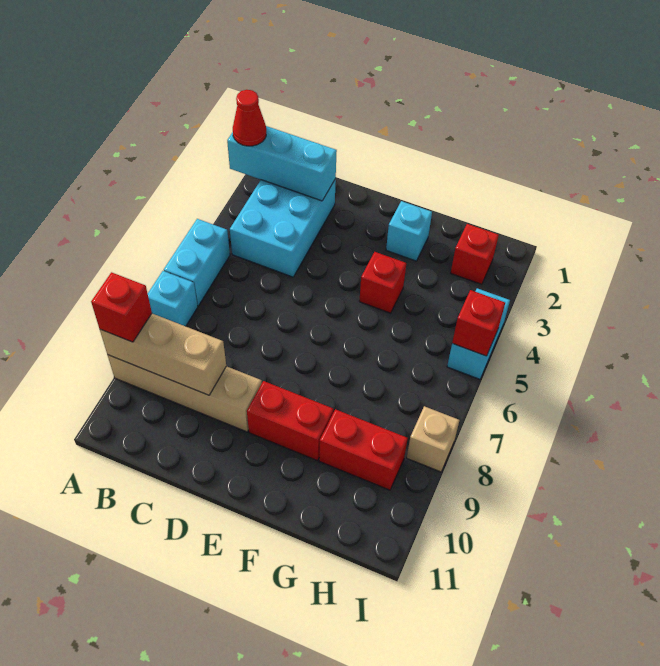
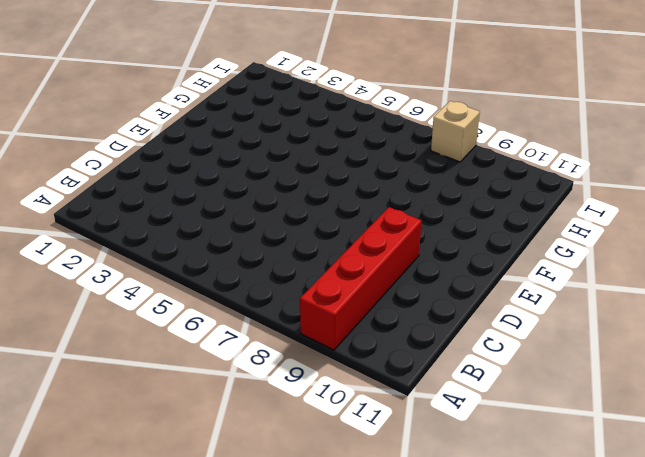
red 1x4 brick [300,207,421,350] -> tan 1x4 brick [108,355,262,432]
none -> cyan 1x2 brick [164,219,230,306]
none -> cyan 1x1 brick [148,271,198,326]
none -> cyan 2x3 brick [230,179,336,277]

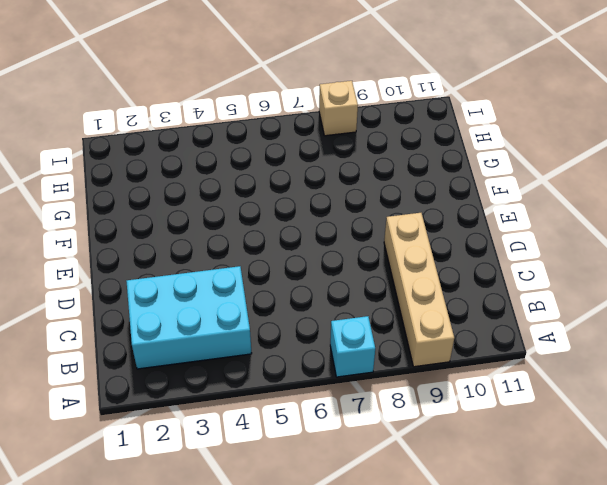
none -> cyan 1x2 brick [164,219,230,306]
none -> red 1x2 brick [247,381,333,461]
none -> cyan 1x1 brick [386,201,432,261]

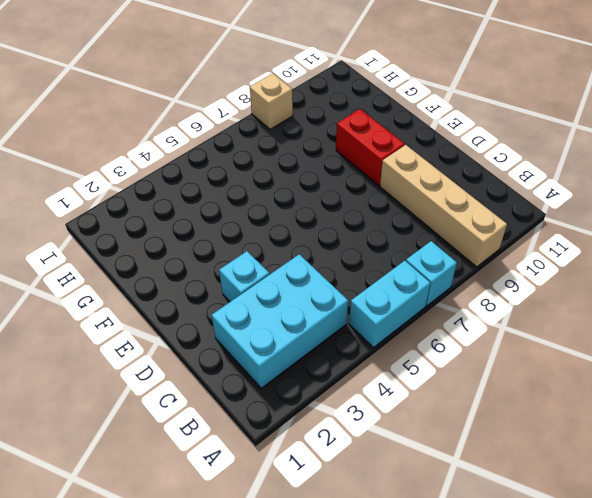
cyan 1x1 brick [219,251,269,302] -> cyan 1x1 brick moved to [386,201,432,261]
none -> red 1x1 brick [359,252,406,313]
none -> red 1x2 brick [319,409,408,490]
none -> red 1x1 brick [451,224,499,284]

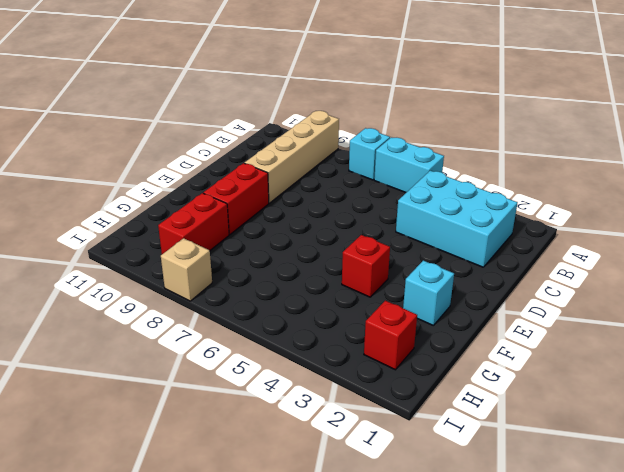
none -> cyan 1x2 brick [447,288,510,379]
none -> cyan 1x3 brick [227,126,337,201]
none -> tan 1x3 brick [100,314,226,395]

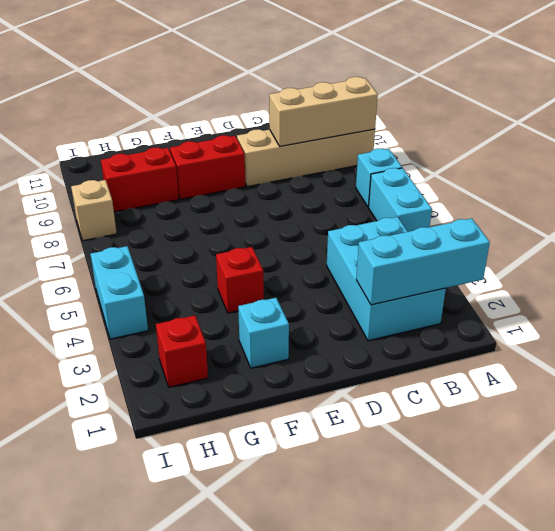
none -> red 1x1 brick [452,290,505,356]
none -> red 1x1 cone [233,90,266,146]
none -> red 1x1 brick [91,272,152,342]

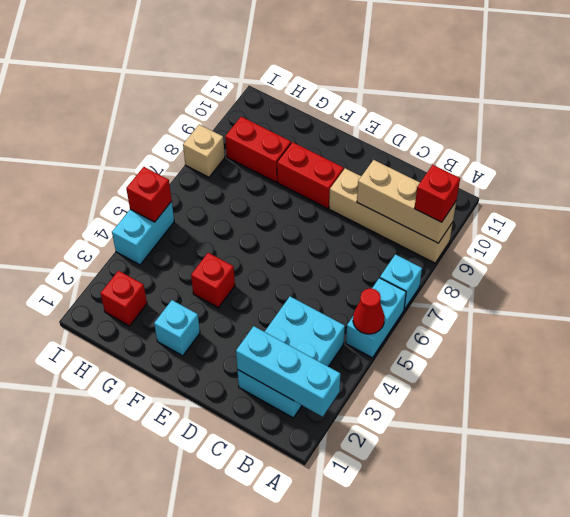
red 1x1 cone [353,288,385,334] -> red 1x1 cone moved to [233,90,266,146]

